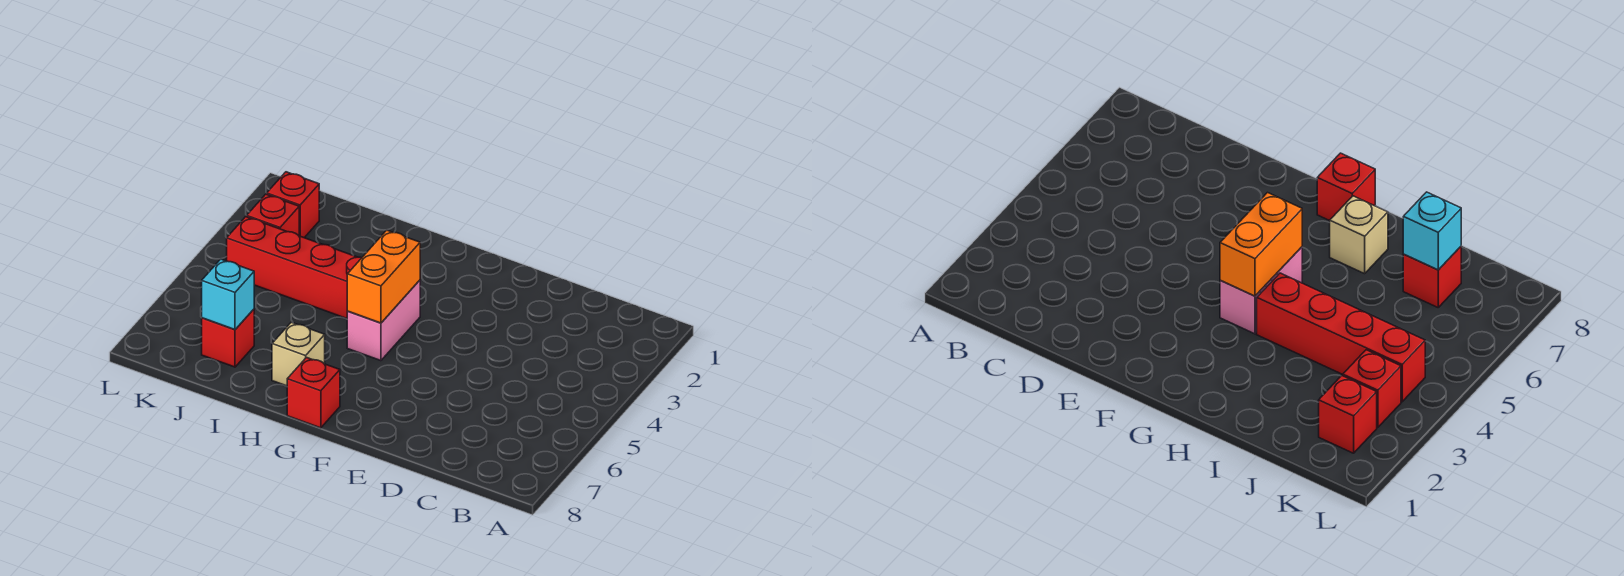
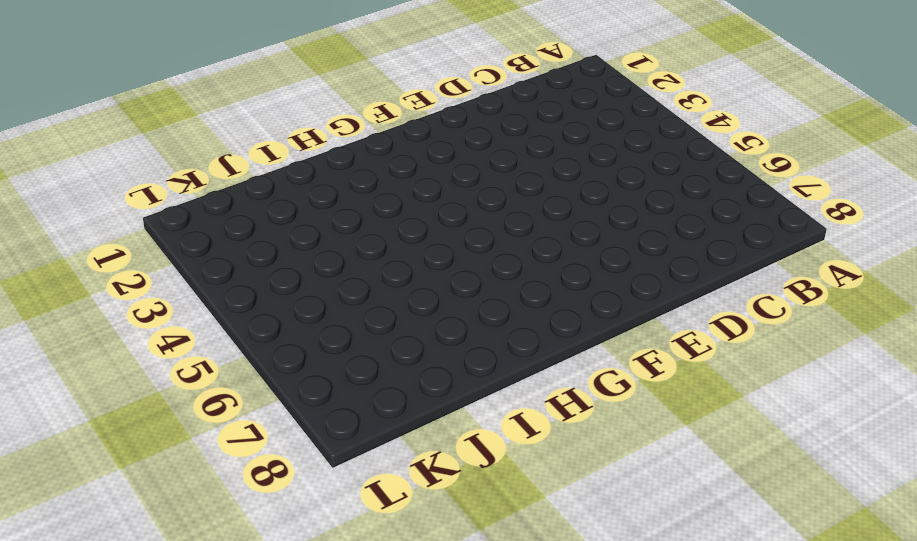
none -> pink 1x2 brick [347,280,420,361]
none -> red 1x1 brick [287,358,340,428]

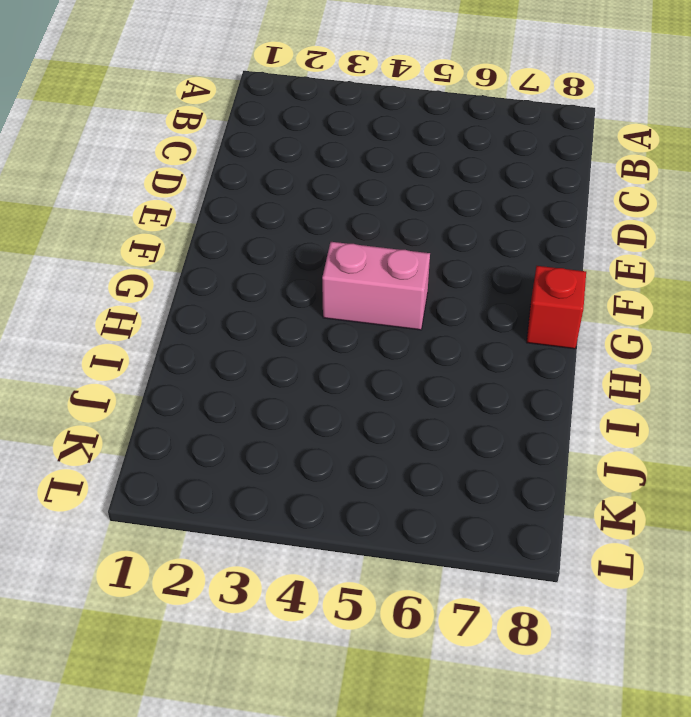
none -> red 1x4 brick [227,217,361,319]
none -> tan 1x1 brick [272,322,325,386]

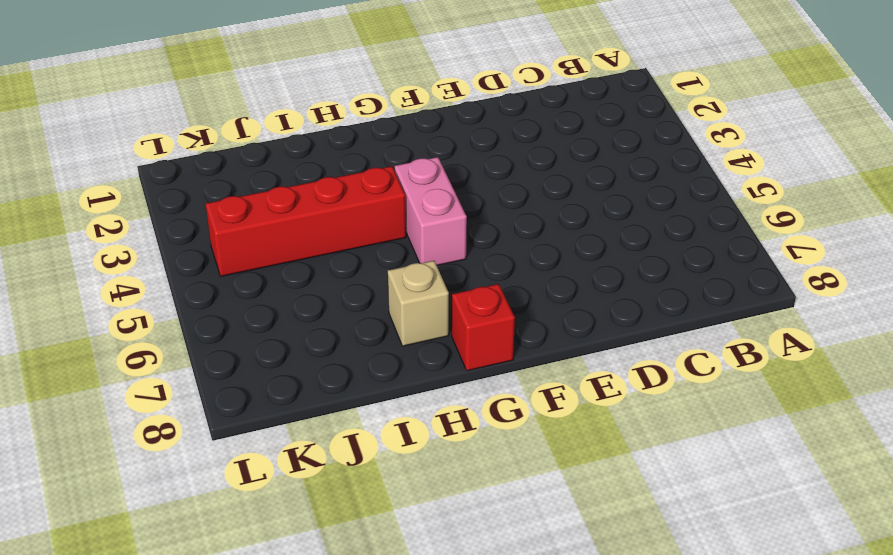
none -> red 1x1 brick [202,309,254,367]
none -> red 1x1 brick [267,172,319,238]

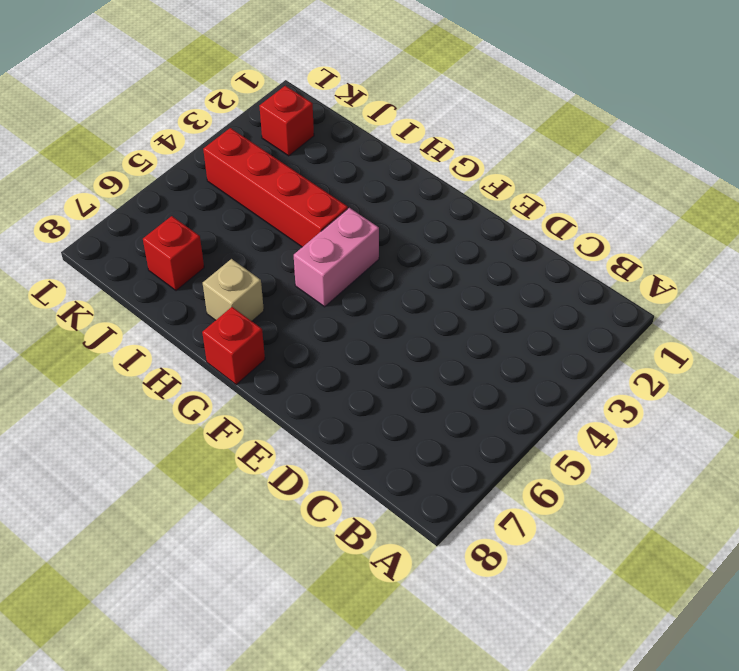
none -> red 1x1 brick [247,194,299,235]
none -> orange 1x2 brick [347,230,420,323]

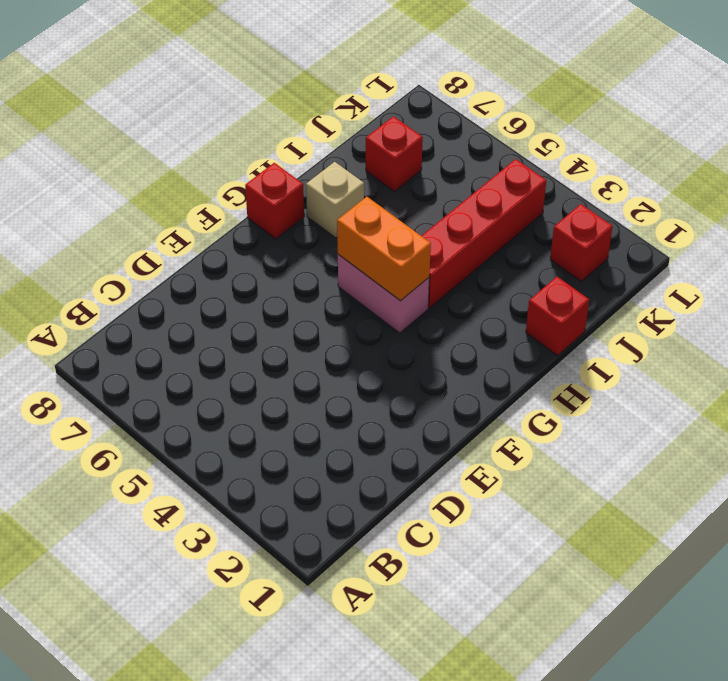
red 1x1 brick [526,277,589,356] -> red 1x1 brick moved to [247,194,299,235]
none -> cyan 1x1 brick [202,259,254,330]

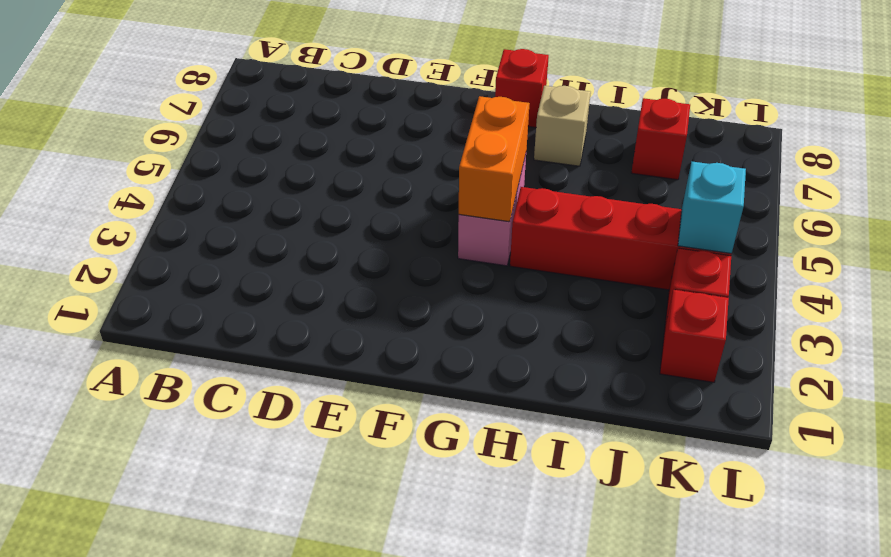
cyan 1x1 brick [678,162,746,254] -> cyan 1x1 brick moved to [202,259,254,330]

